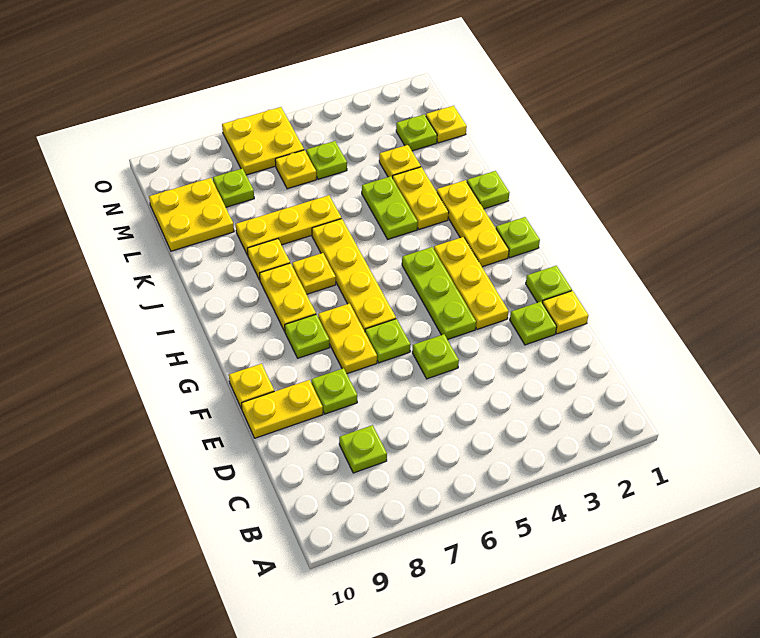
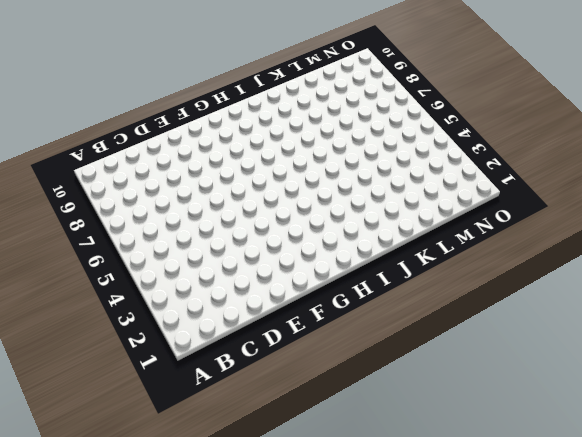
none -> lime 1x1 plate [339,425,387,473]
none -> yellow 1x1 plate [542,291,588,334]
none -> lime 1x1 plate [510,302,557,345]
none -> lime 1x1 plate [412,334,459,379]

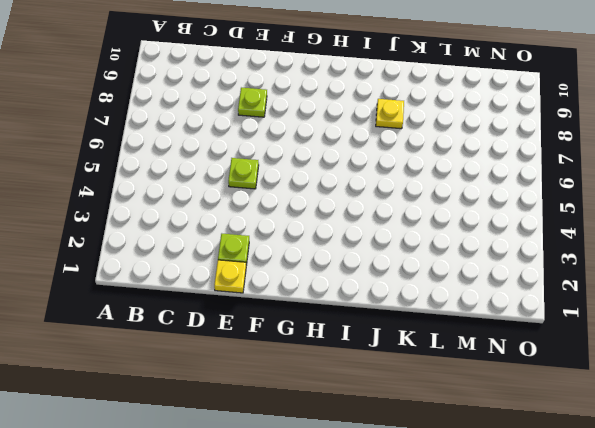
none -> lime 1x1 plate [339,425,387,473]
none -> yellow 1x2 plate [241,380,323,438]
none -> lime 1x1 plate [526,266,572,303]
none -> yellow 1x3 plate [434,237,508,329]

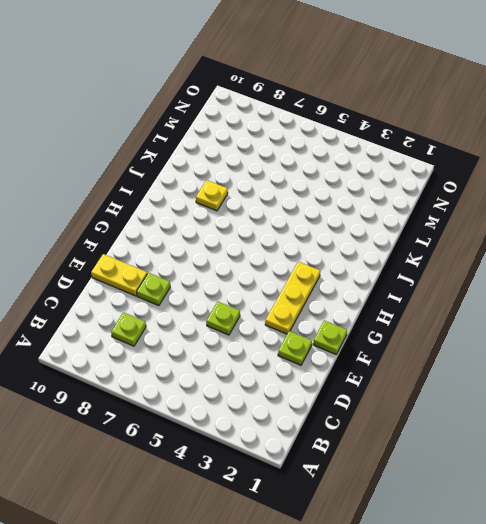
none -> yellow 1x1 plate [542,291,588,334]
none -> lime 1x3 plate [402,247,476,340]
none -> lime 1x1 plate [365,319,411,363]
none -> yellow 1x2 plate [318,304,377,374]

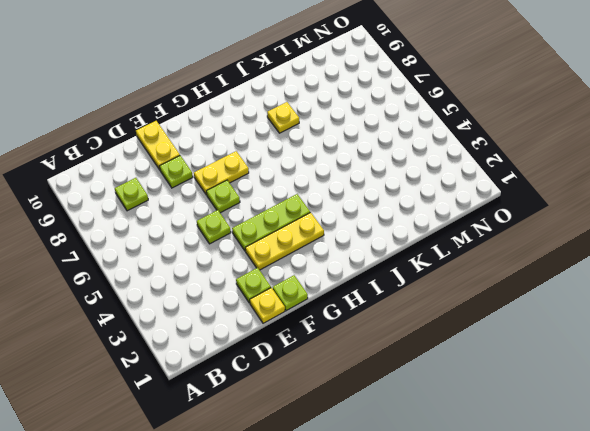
none -> yellow 1x1 plate [229,364,274,409]
none -> yellow 1x4 plate [312,219,396,331]
none -> lime 1x1 plate [285,314,330,358]
none -> lime 1x1 plate [496,217,540,258]

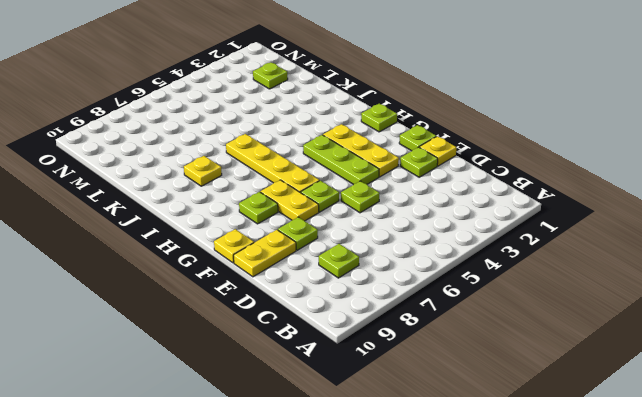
none -> yellow 1x3 plate [437,180,509,267]
none -> yellow 1x2 plate [259,263,316,331]
none -> yellow 1x1 plate [292,253,336,294]
none -> lime 1x1 plate [467,171,509,209]

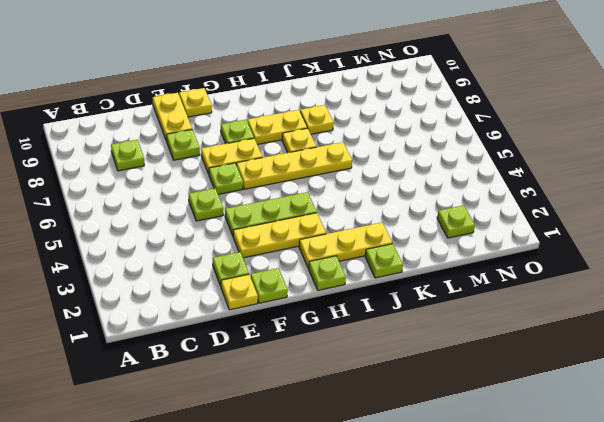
none -> yellow 1x2 plate [393,167,449,229]
none -> lime 1x2 plate [362,176,418,239]
none -> yellow 1x3 plate [236,195,341,255]
none -> yellow 1x1 plate [379,145,421,178]

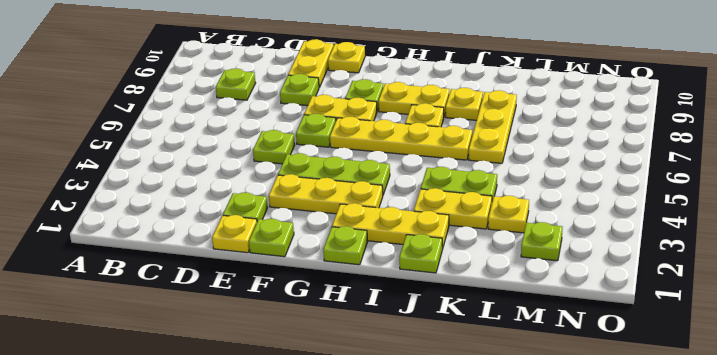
none -> yellow 2x2 plate [149,178,234,251]
none -> yellow 1x1 plate [426,106,467,143]
none -> lime 1x1 plate [306,141,347,179]
none -> yellow 1x1 plate [275,150,316,189]

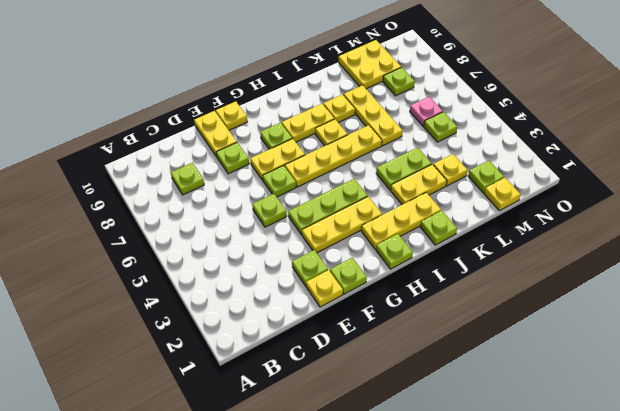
pink 1x1 plate [410,97,443,126] -> yellow 1x1 plate [275,150,316,189]
none -> yellow 2x2 plate [222,107,304,175]

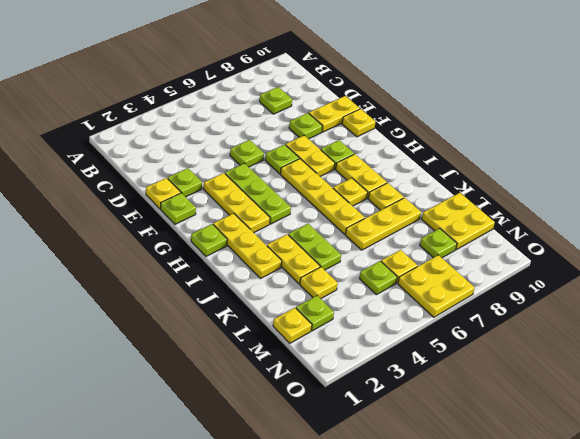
none -> lime 1x1 plate [467,171,509,209]

